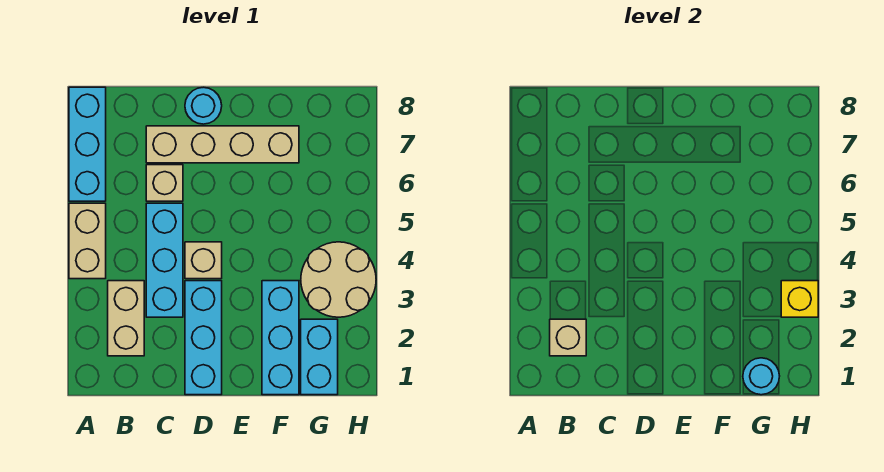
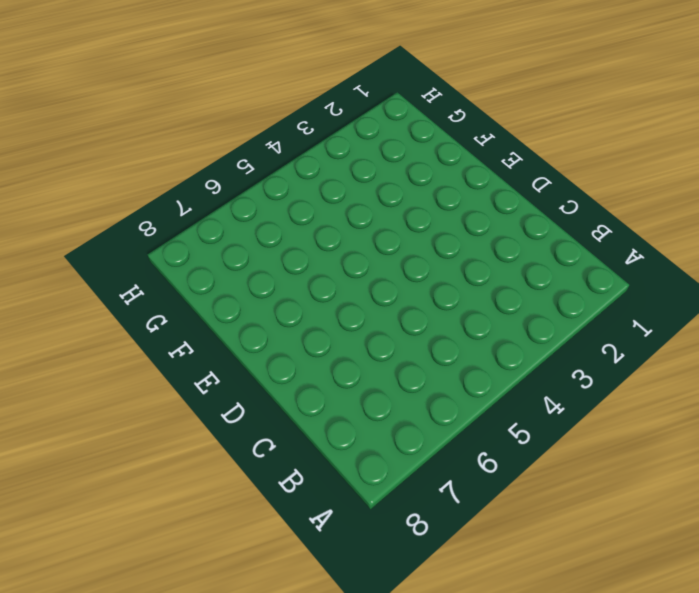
none -> tan 1x2 brick [69,203,106,279]
none -> cyan 1x3 brick [69,87,106,201]
none -> tan 1x2 brick [108,281,144,356]

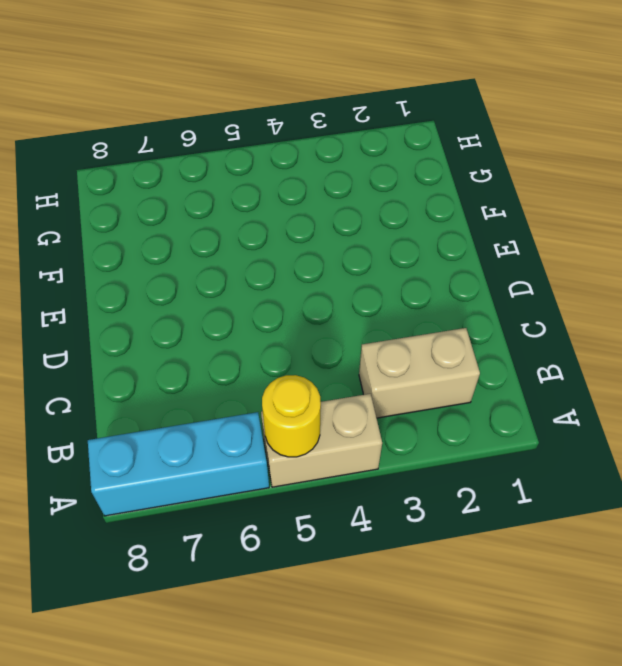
yellow 1x1 round brick [262,375,321,457] -> none
none -> cyan 1x3 brick [146,203,183,317]
none -> tan 1x1 brick [146,165,183,201]
none -> tan 1x4 brick [146,126,299,163]

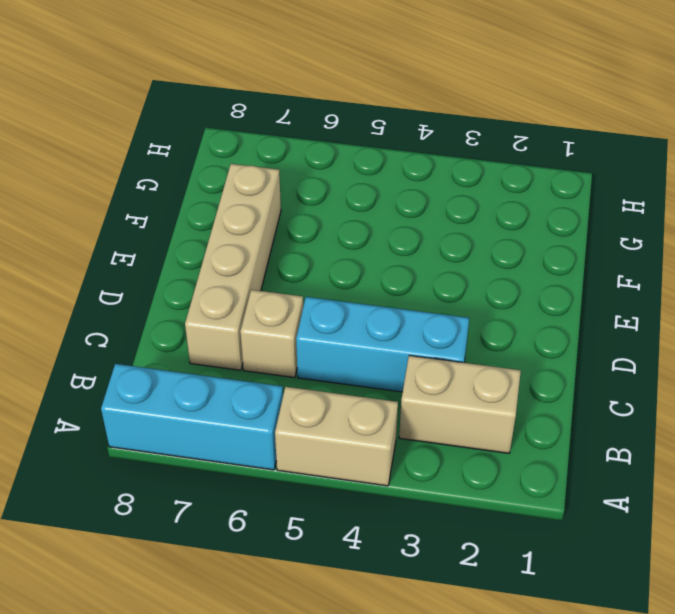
none -> cyan 1x3 brick [185,281,222,395]
none -> tan 1x1 brick [185,242,222,279]
none -> cyan 1x1 round brick [185,87,222,124]

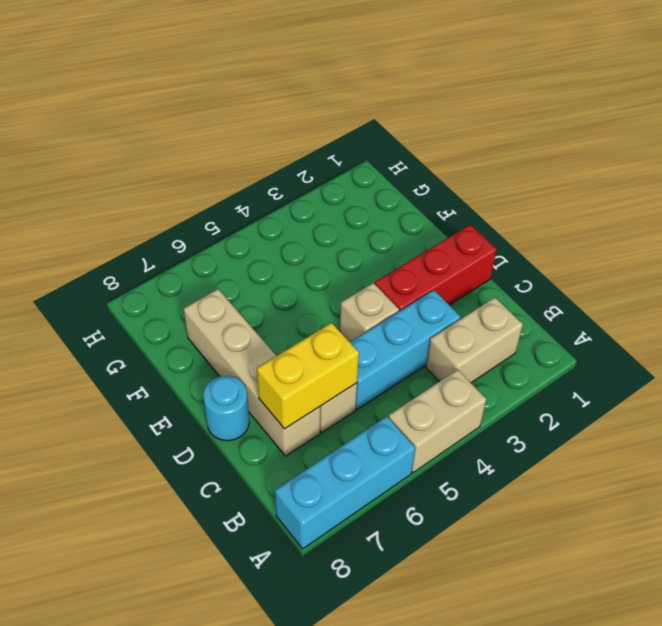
yellow 1x2 brick [257,323,359,429] -> none
red 1x3 brick [375,225,497,311] -> cyan 1x3 brick [185,281,222,395]
none -> cyan 1x3 brick [262,281,299,395]
none -> cyan 1x2 brick [301,319,338,395]
none -> tan 2x2 round brick [301,242,376,317]

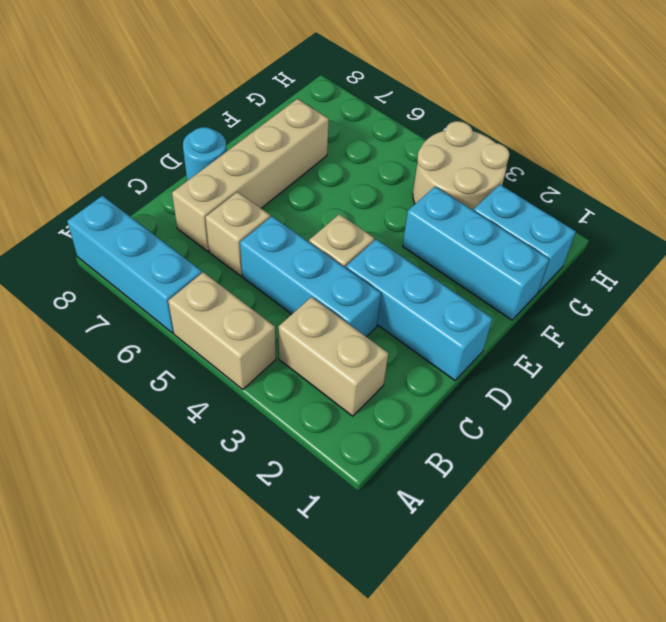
none -> tan 1x1 brick [550,319,586,356]
none -> cyan 1x1 round brick [743,358,780,395]
none -> yellow 1x1 brick [781,281,818,317]

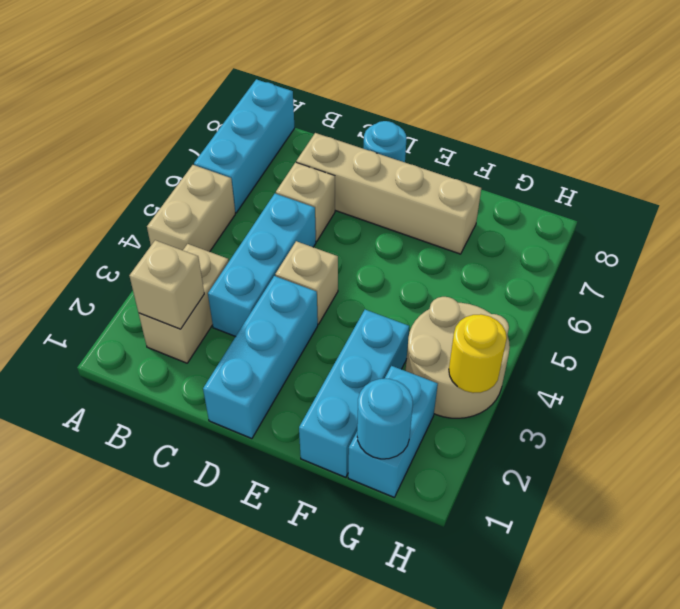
yellow 1x1 round brick [449,314,507,393] -> yellow 1x1 brick [781,281,818,317]

